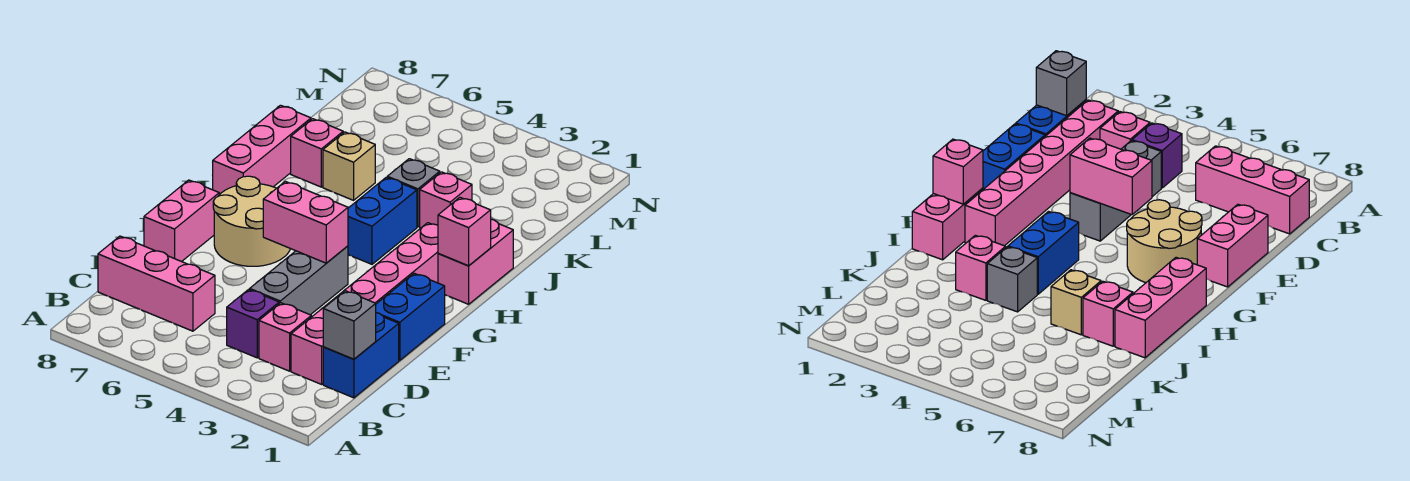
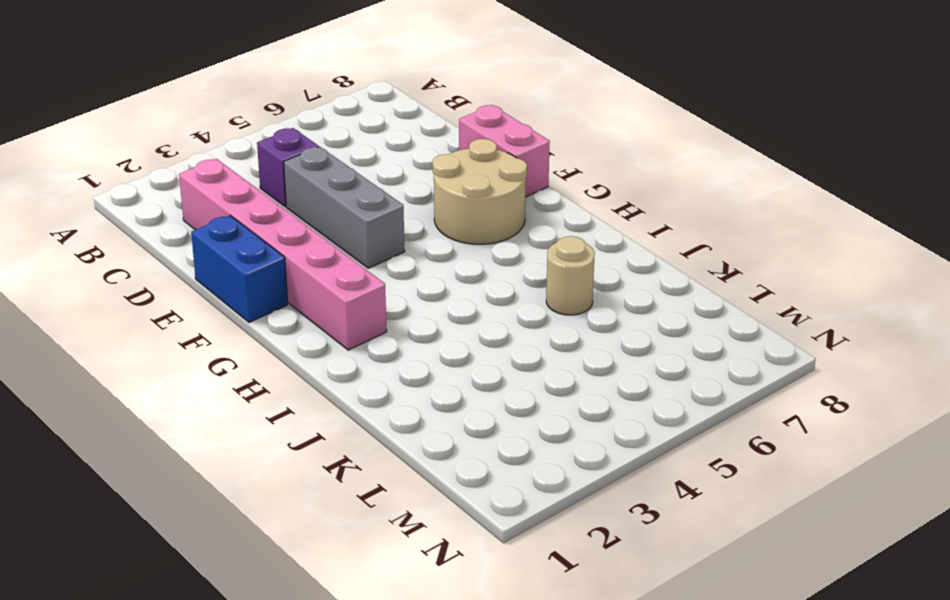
tan 1x1 round brick [546,236,595,315] -> tan 1x1 brick [323,132,375,200]
none -> blue 1x2 brick [323,313,399,398]
none -> pink 1x1 brick [259,303,311,371]
none -> pink 1x3 brick [98,236,215,331]

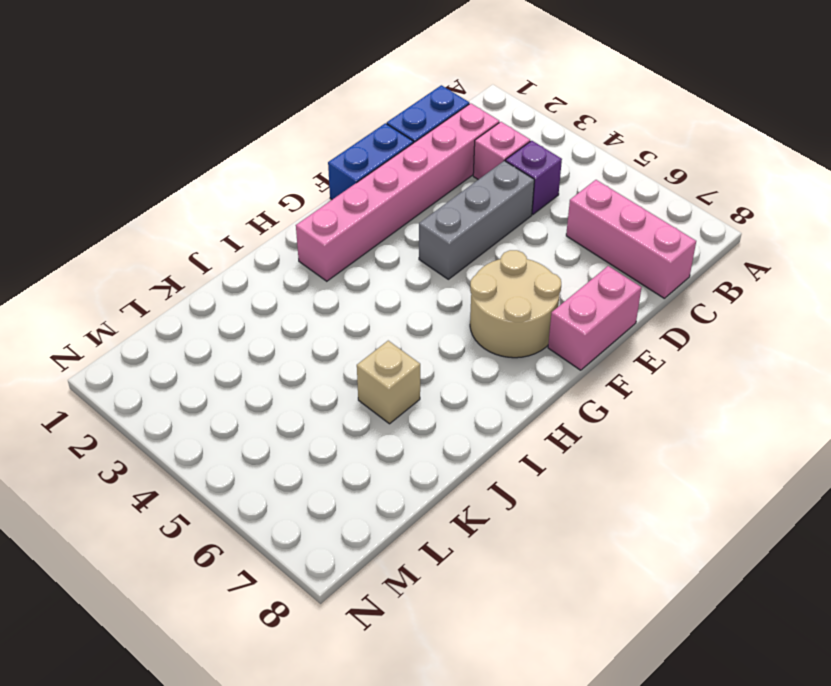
none -> pink 1x2 brick [438,219,513,304]
none -> blue 1x2 brick [348,177,417,264]
none -> pink 1x3 brick [213,105,311,195]

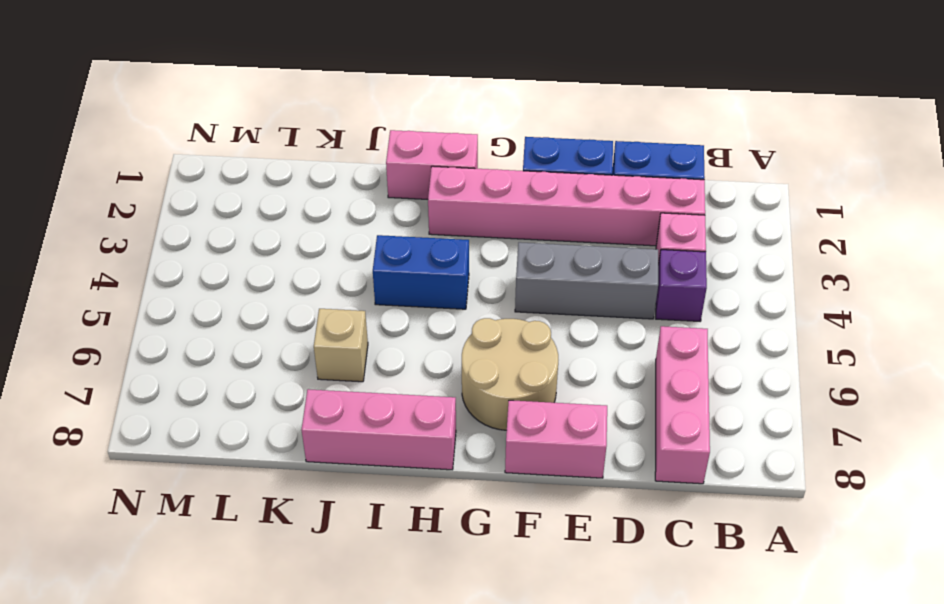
none -> pink 1x1 brick [420,172,472,228]
none -> grey 1x1 brick [387,159,440,227]
none -> pink 1x1 brick [291,119,343,187]

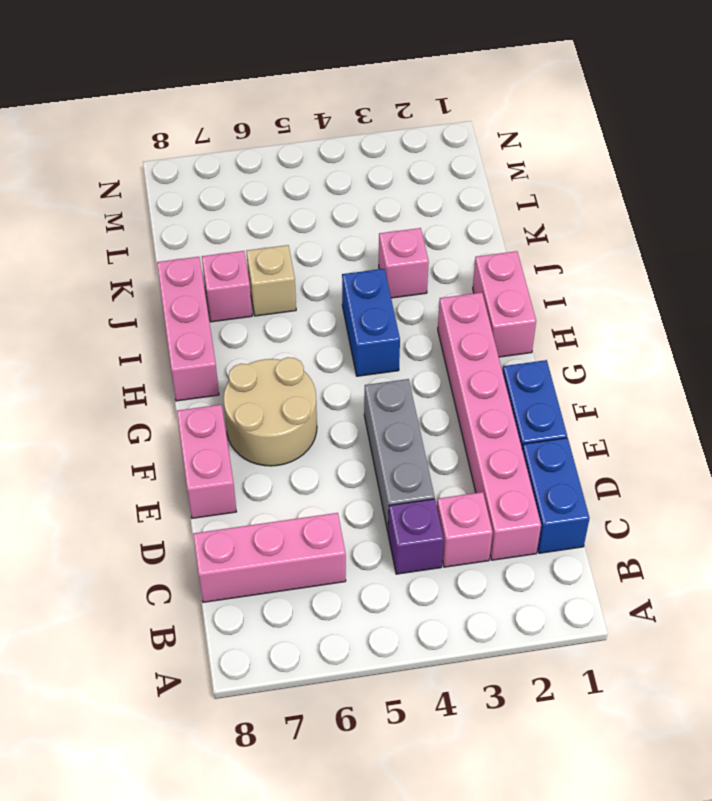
none -> grey 1x1 brick [387,159,440,227]
none -> grey 1x1 brick [323,291,376,359]
none -> pink 1x2 brick [263,181,348,263]

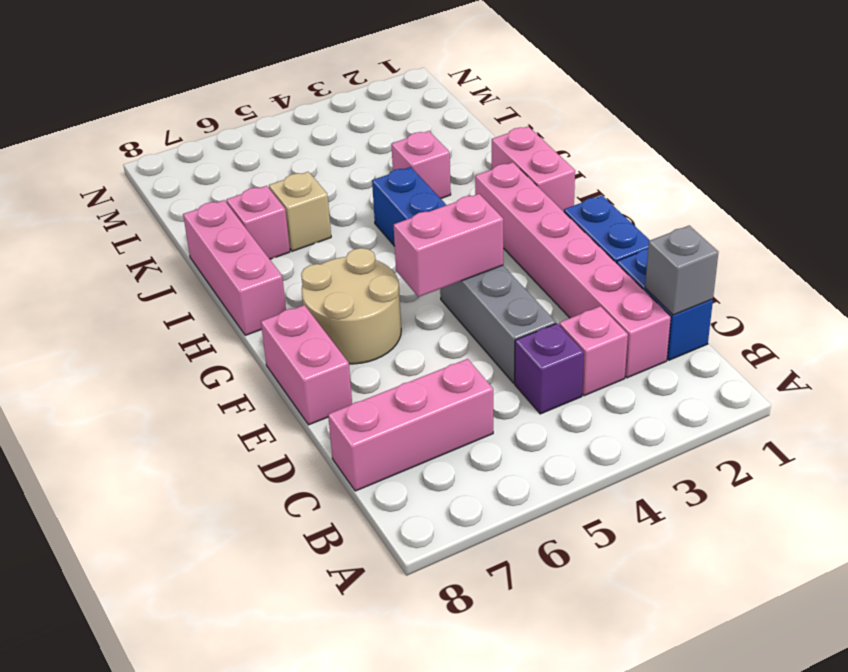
none -> grey 1x1 brick [387,159,440,227]
none -> pink 1x1 brick [438,197,491,266]

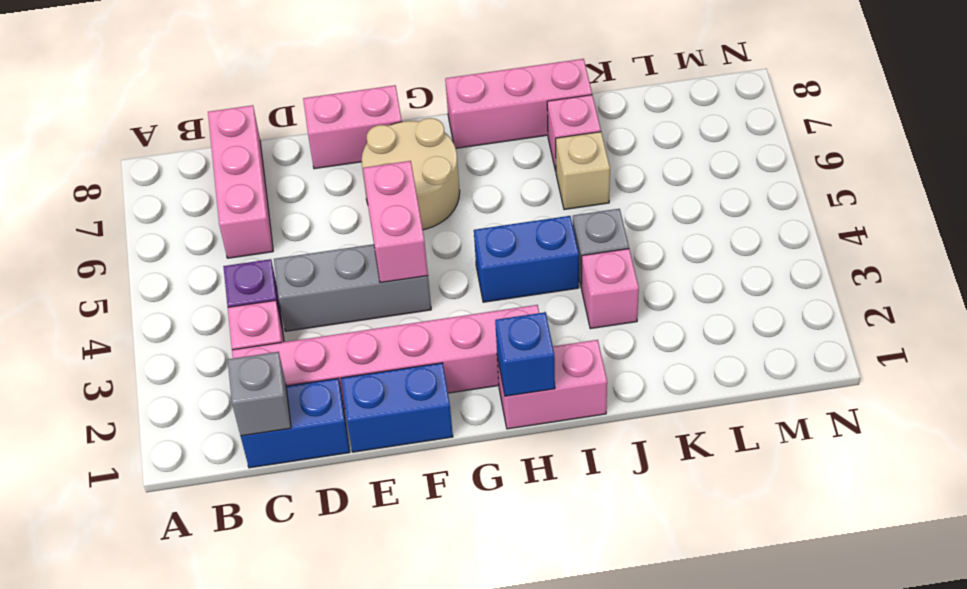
blue 1x1 brick [495,312,555,396] -> pink 1x1 brick [438,197,491,266]

